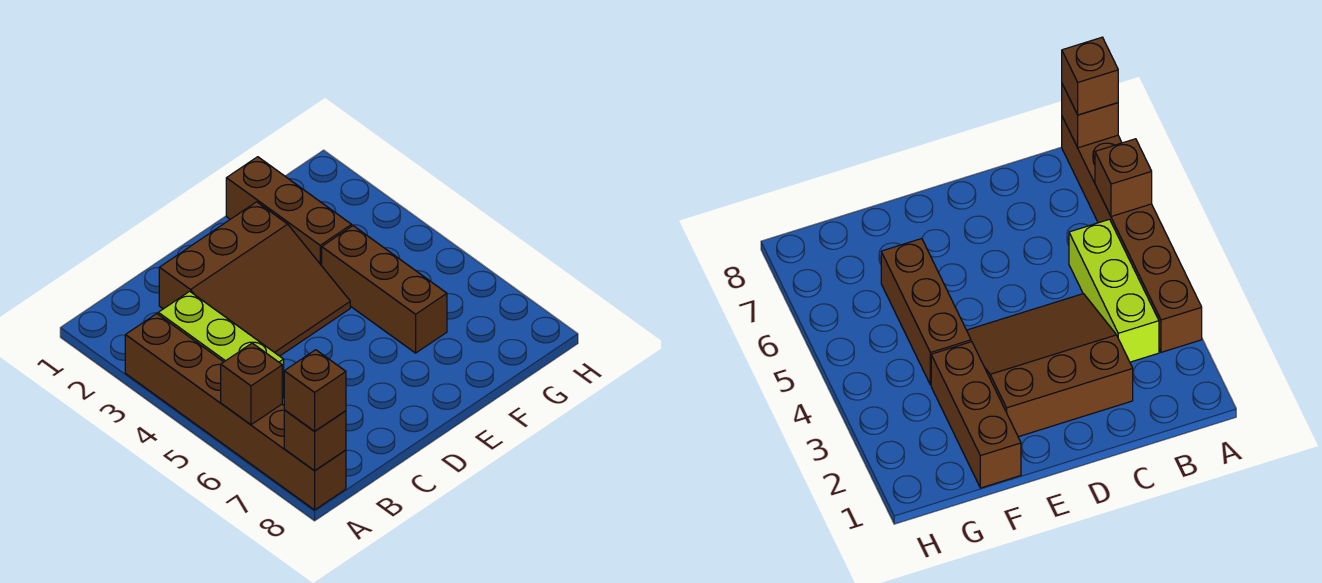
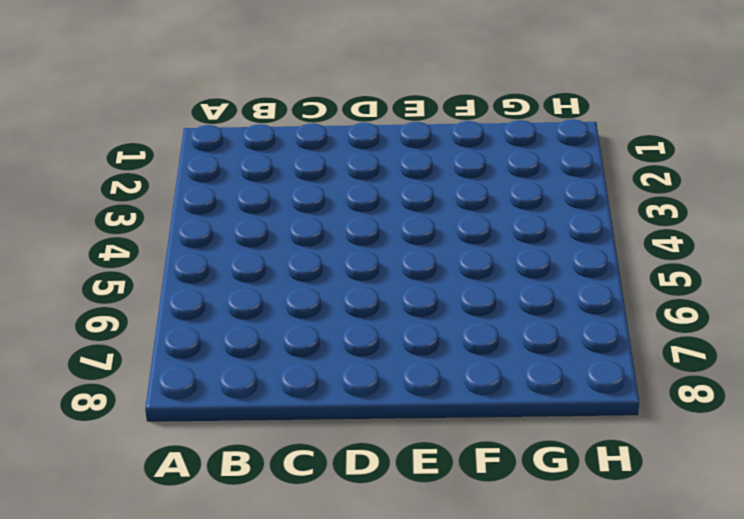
none -> brown 1x6 brick [125,314,346,510]
none -> lime 1x3 brick [158,291,284,399]

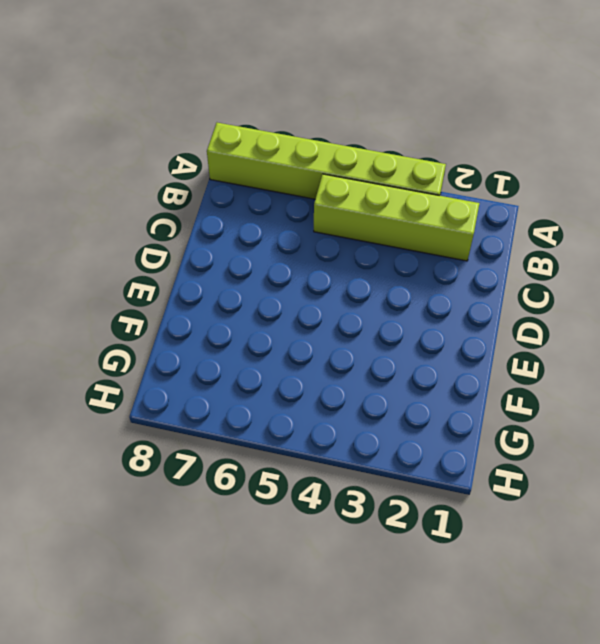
lime 1x6 brick [207,123,446,199] -> brown 1x6 brick [125,314,346,510]
lime 1x4 brick [314,174,480,261] -> lime 1x3 brick [158,291,284,399]
none -> brown 3x3 slope [159,202,350,356]
none -> brown 1x3 brick [226,157,352,266]

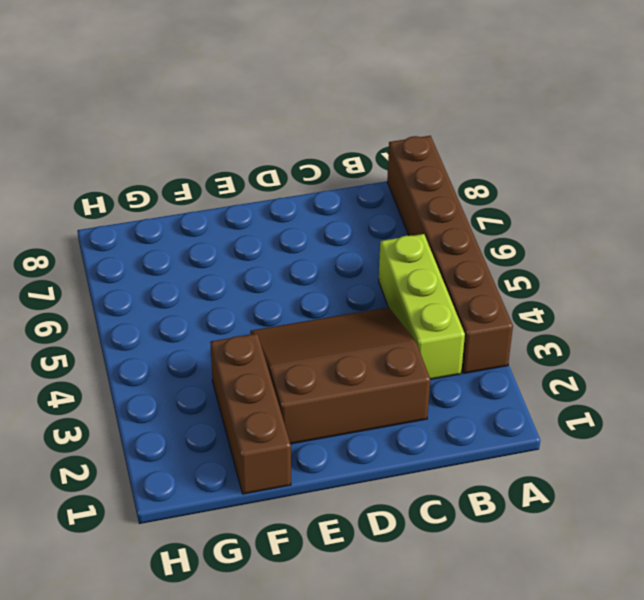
none -> brown 1x3 brick [322,226,447,353]
none -> brown 1x1 brick [221,343,282,425]

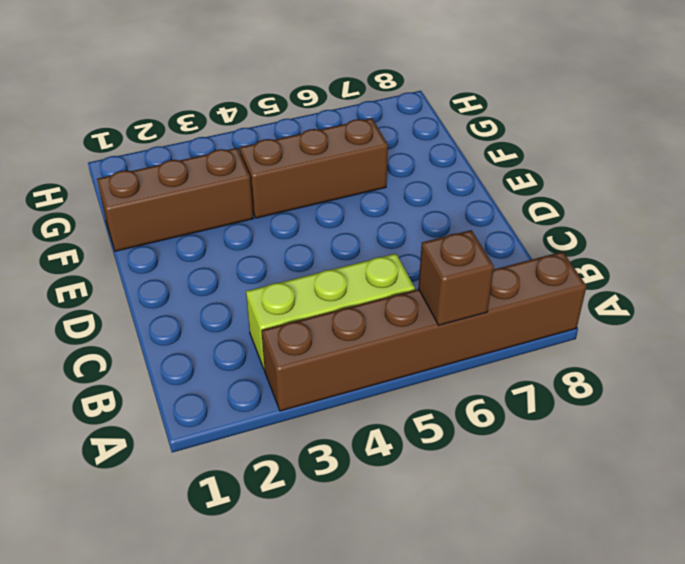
none -> brown 3x3 slope [159,202,350,356]
none -> brown 1x1 brick [284,410,346,471]

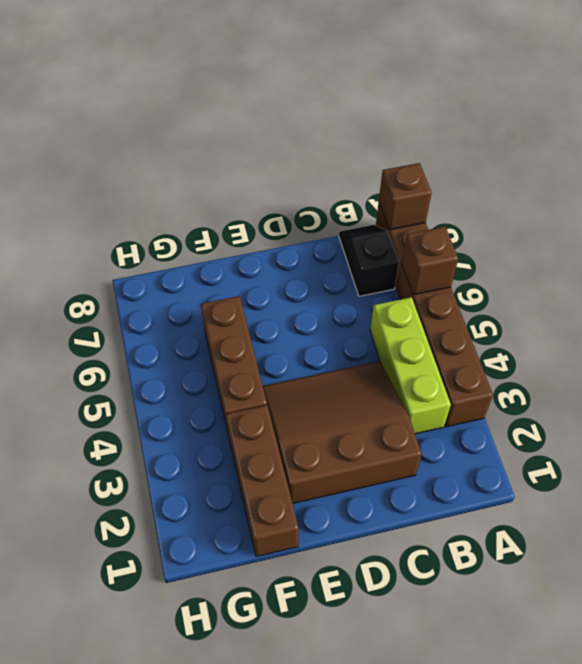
black 1x2 slope [339,225,399,296] -> none
none -> brown 1x1 brick [284,350,346,431]

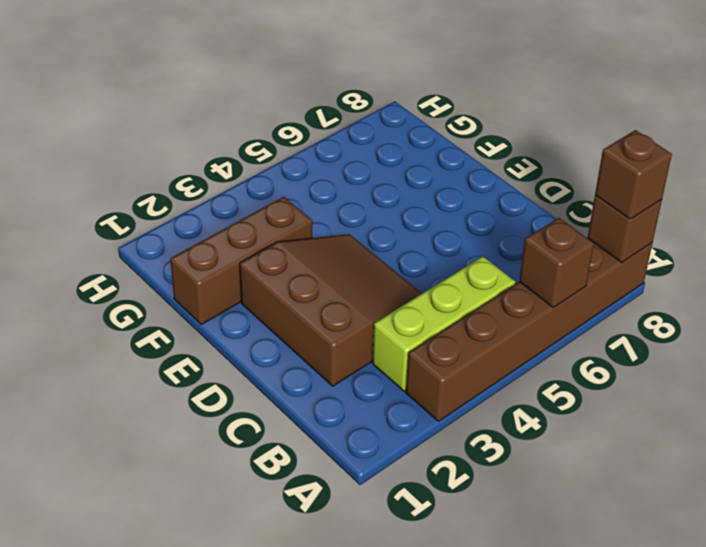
none -> brown 1x3 brick [322,226,447,353]

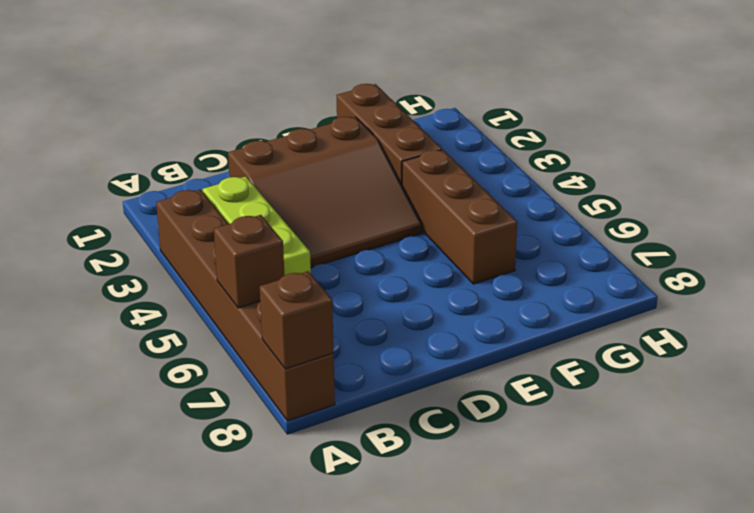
none -> brown 1x1 brick [284,350,346,431]

